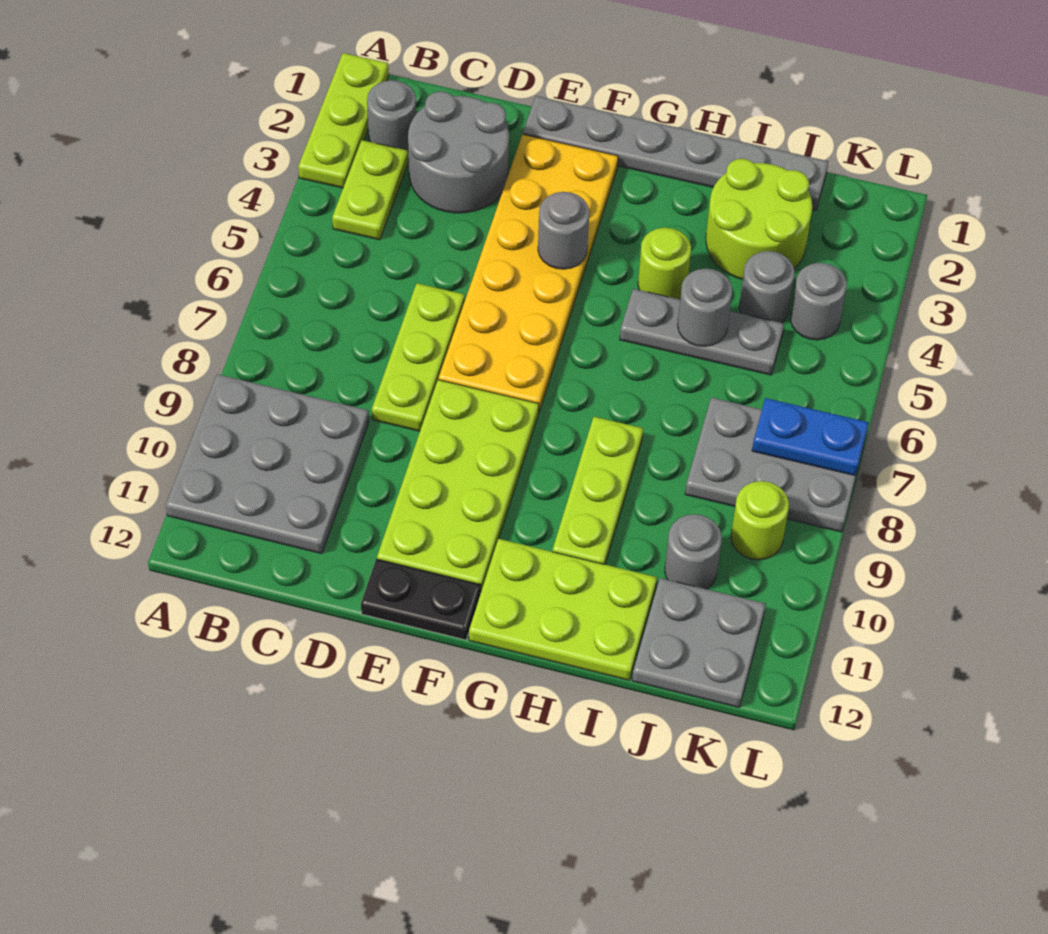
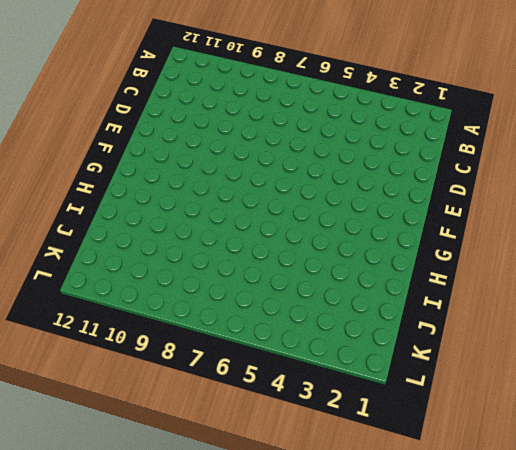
none -> lime 1x3 plate [298,53,389,188]
none -> grey 3x3 plate [166,374,369,554]
none -> grey 1x1 round brick [367,80,416,150]

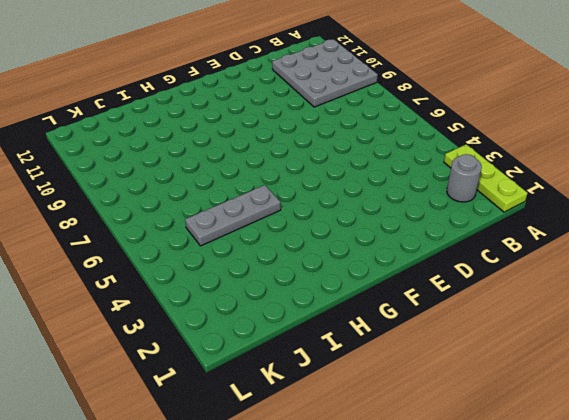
none -> lime 1x2 plate [332,140,408,240]
none -> grey 2x2 round brick [408,92,509,213]
none -> lime 1x3 plate [372,283,465,431]

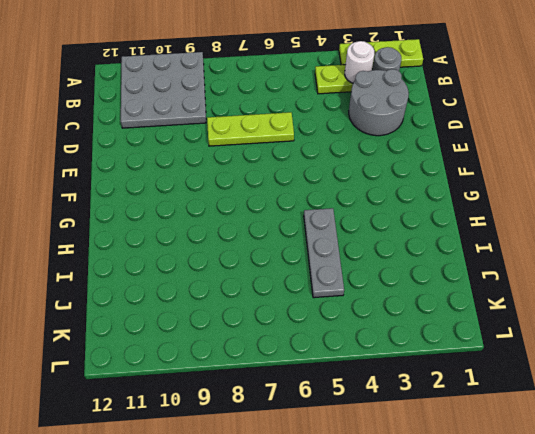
white 1x1 round brick [345,41,374,83] -> none
none -> grey 1x6 plate [523,96,829,211]
none -> yellow 2x6 plate [439,134,618,411]
none -> lime 2x4 plate [377,380,539,591]

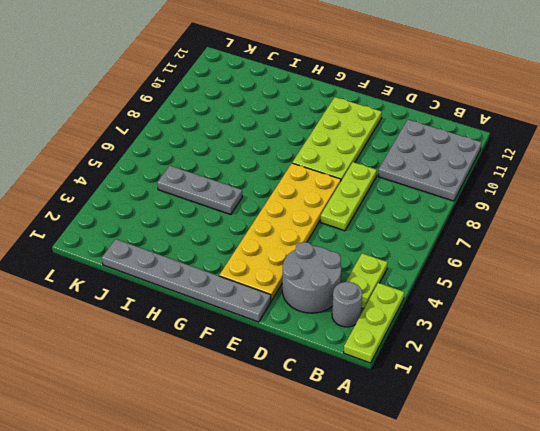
none -> black 1x2 plate [361,559,481,640]
none -> lime 2x3 plate [469,539,657,680]
none -> lime 1x1 round brick [638,228,691,299]

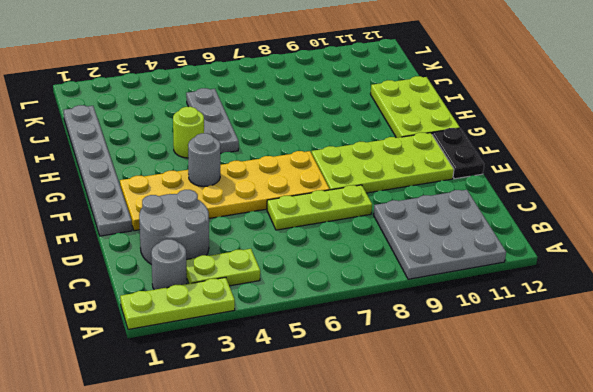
none -> lime 1x3 plate [552,417,643,564]
none -> lime 2x2 round brick [706,159,812,279]
none -> grey 1x1 round brick [739,251,795,323]

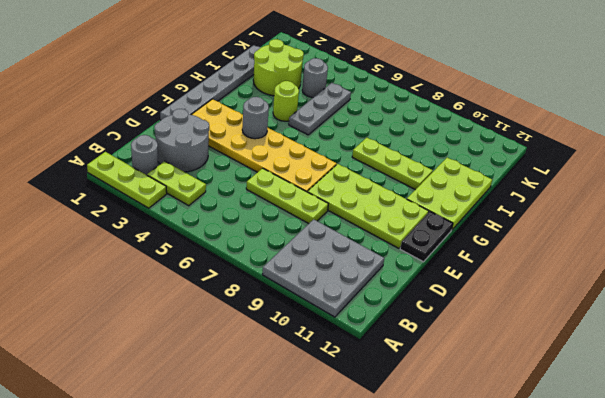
none -> grey 2x3 plate [685,398,864,532]
none -> grey 1x1 round brick [665,514,722,589]
none -> grey 2x2 plate [632,578,766,708]

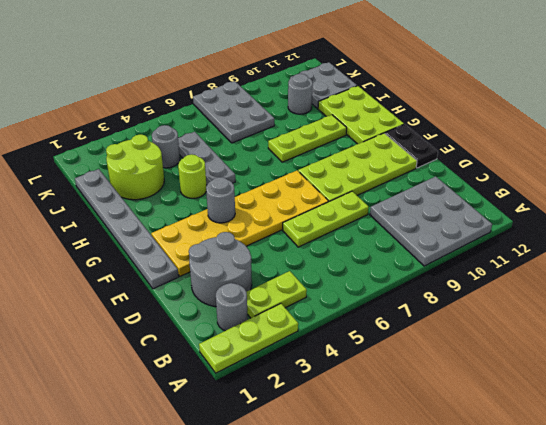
none -> grey 1x1 round brick [790,263,847,340]
none -> lime 1x1 round brick [731,481,789,560]
none -> grey 1x1 round brick [678,269,732,346]

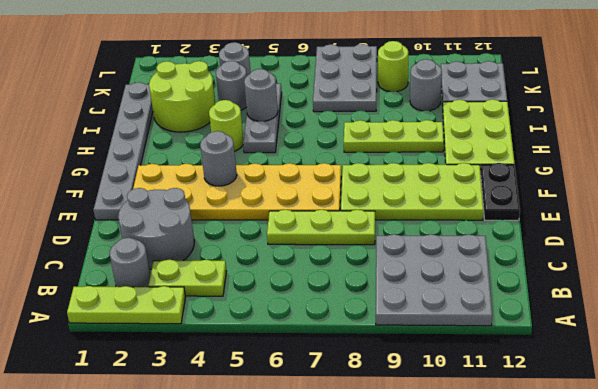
none -> blue 1x2 plate [752,398,869,476]

